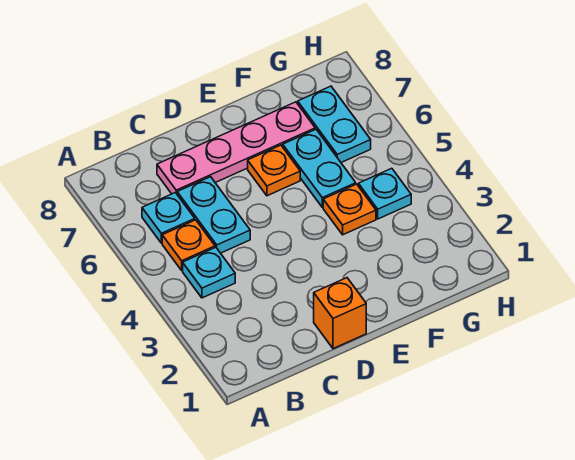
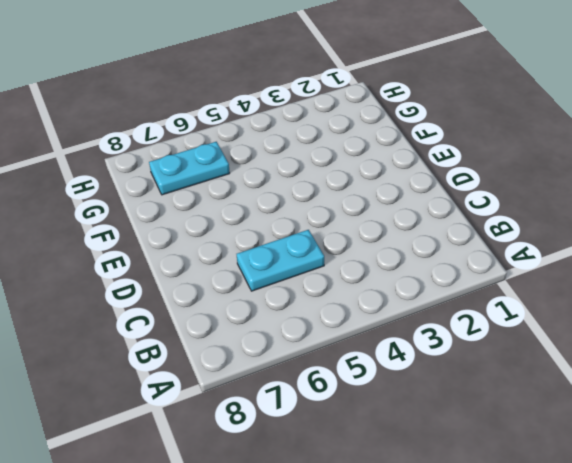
none -> cyan 1x1 plate [183,247,235,298]
none -> orange 1x1 plate [162,220,215,270]

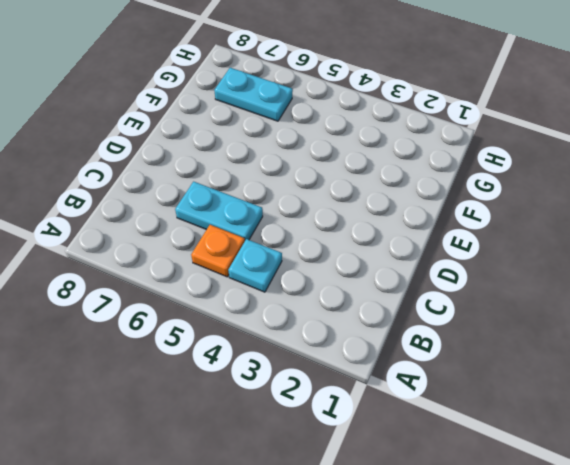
none -> cyan 1x1 plate [142,193,195,243]
none -> pink 1x4 plate [157,102,315,194]

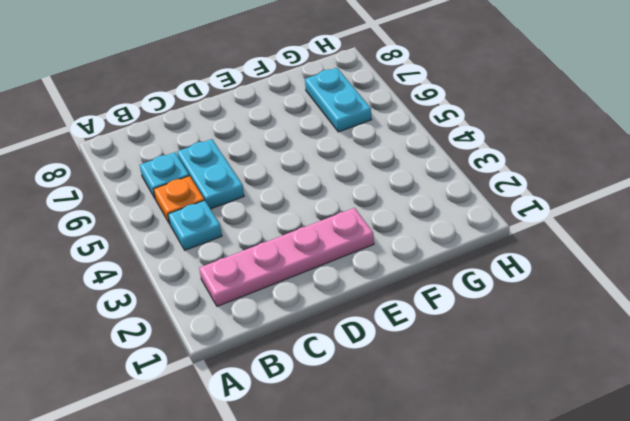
pink 1x4 plate [199,208,374,306] -> pink 1x4 plate moved to [157,102,315,194]
none -> orange 1x1 brick [314,278,366,349]
none -> orange 1x1 plate [248,145,300,196]

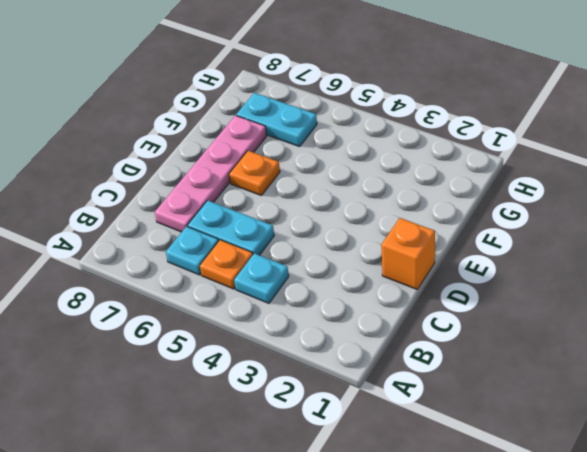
none -> orange 1x1 plate [323,184,376,235]
none -> cyan 1x2 plate [283,129,356,207]

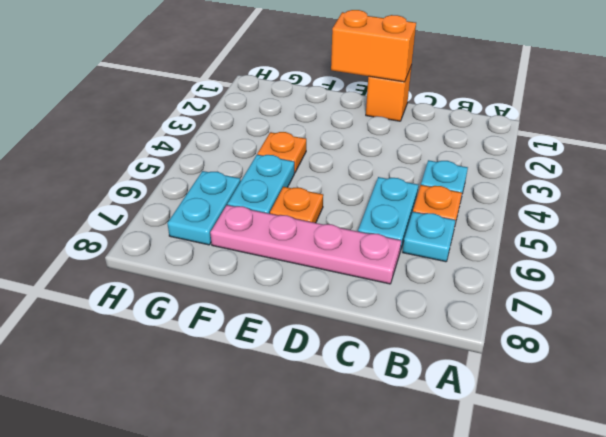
orange 1x2 brick [331,10,416,82] -> none
none -> cyan 1x1 plate [358,168,411,219]

